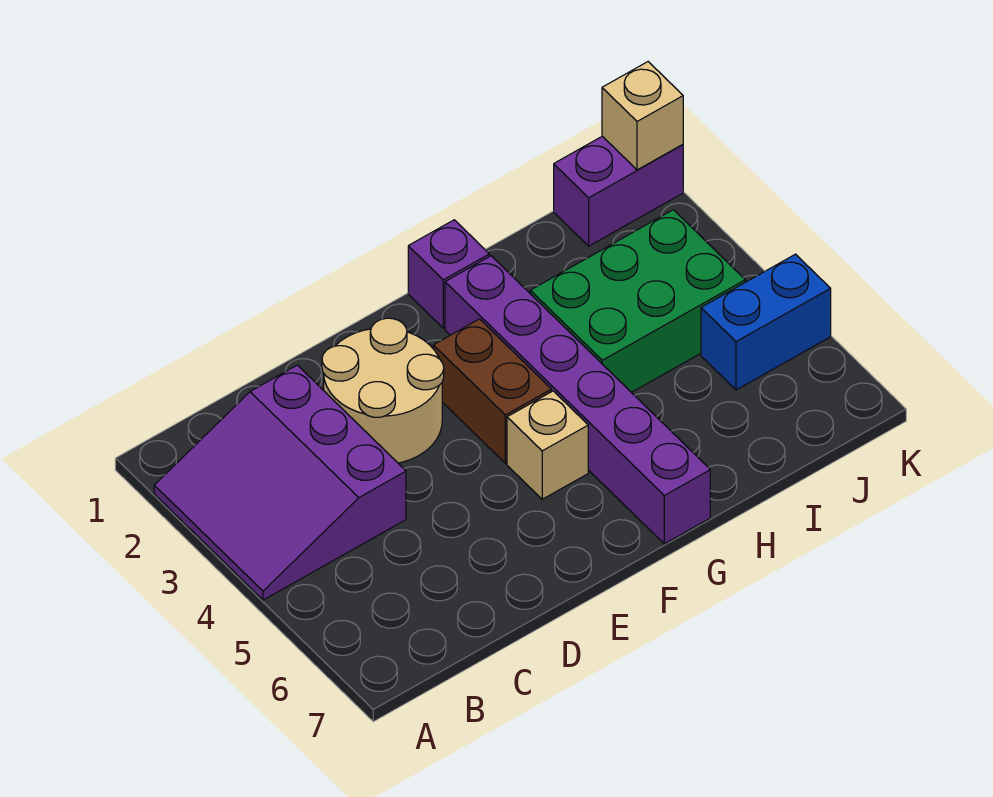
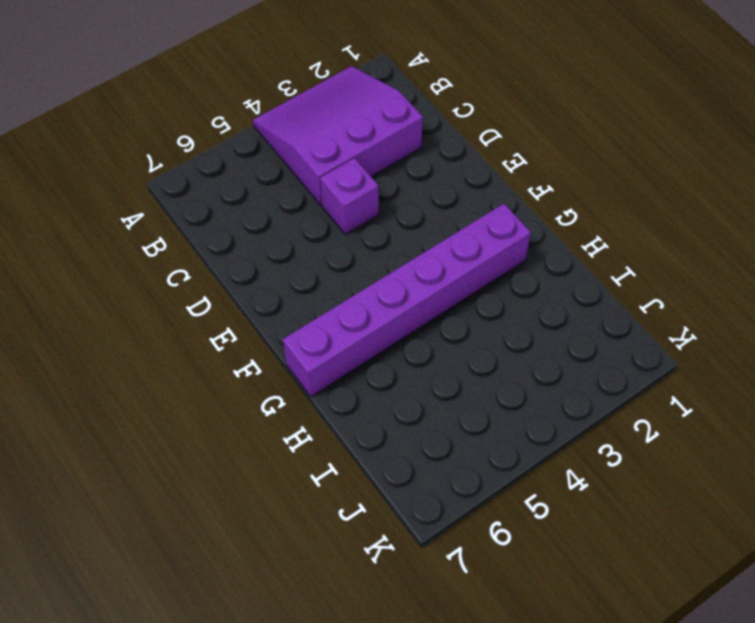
purple 1x1 brick [320,158,379,234] -> purple 1x1 brick moved to [408,220,489,328]
none -> tan 2x2 round brick [322,318,444,463]
none -> brown 1x2 brick [433,319,551,463]

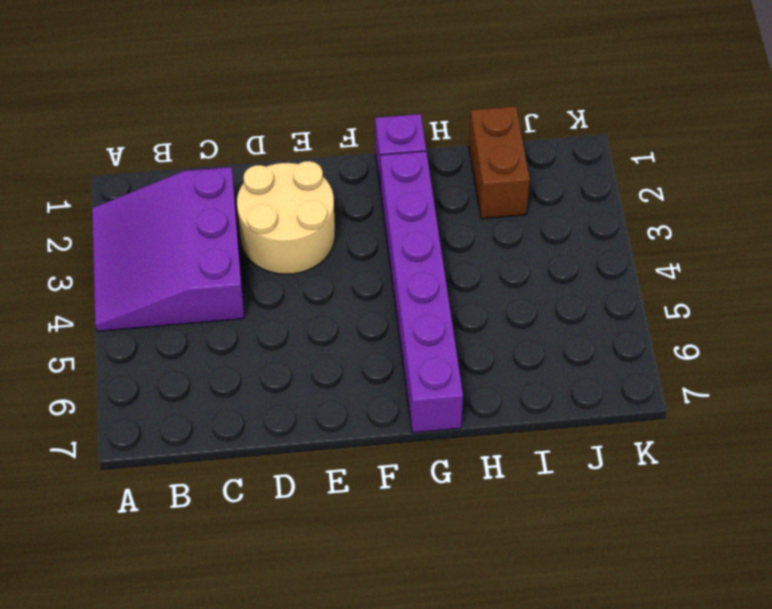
brown 1x2 brick [469,106,530,219] -> brown 1x2 brick moved to [433,319,551,463]
none -> tan 1x1 brick [507,391,588,499]
none -> green 2x3 brick [530,210,745,392]

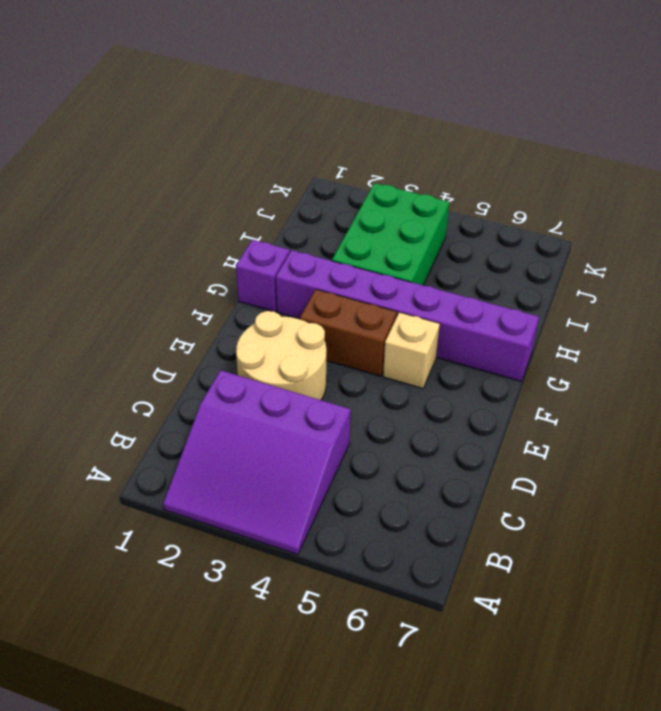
none -> purple 1x2 brick [554,136,683,246]
none -> blue 1x2 brick [701,254,831,390]

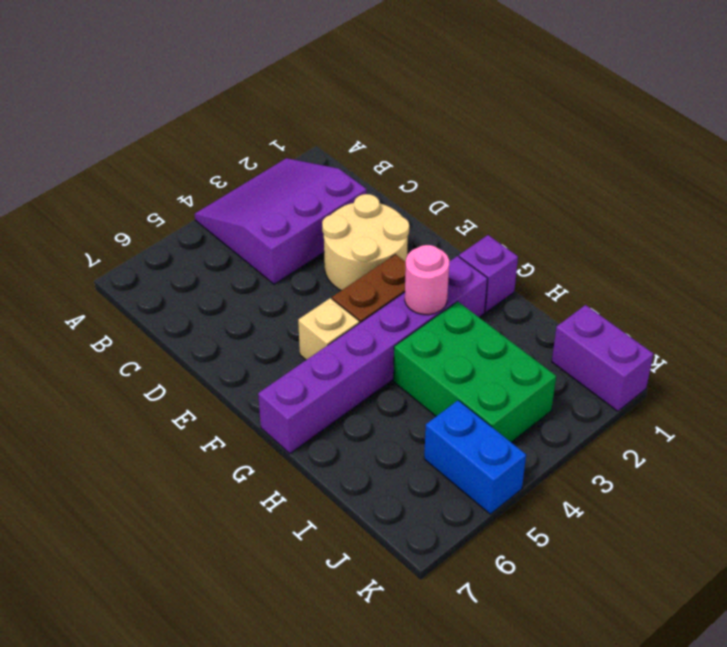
pink 1x1 round brick [405,245,449,315] -> none
none -> tan 1x1 brick [602,62,683,170]

